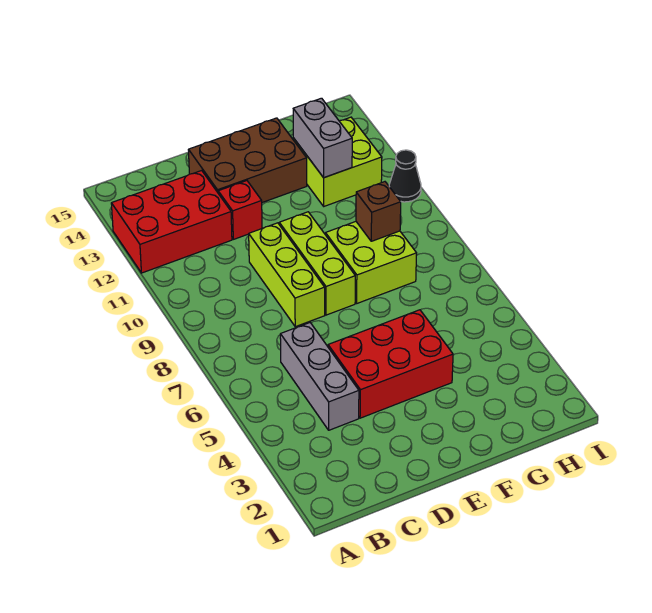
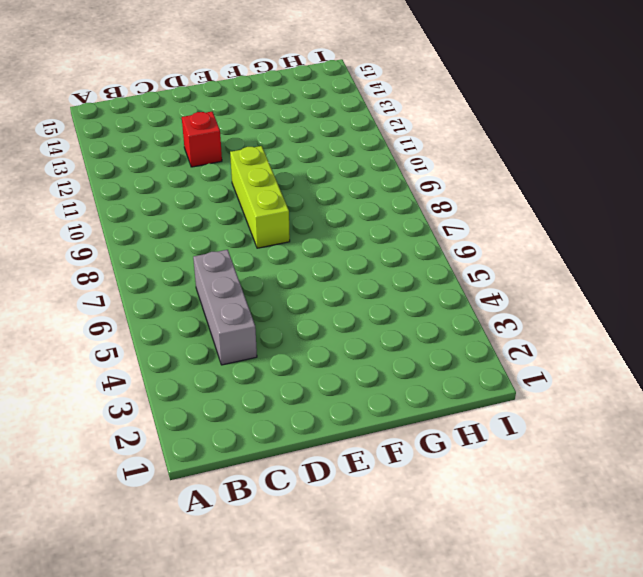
none -> red 2x3 brick [111,171,232,273]
none -> red 2x3 brick [328,310,453,418]
none -> lime 1x3 brick [249,223,325,327]

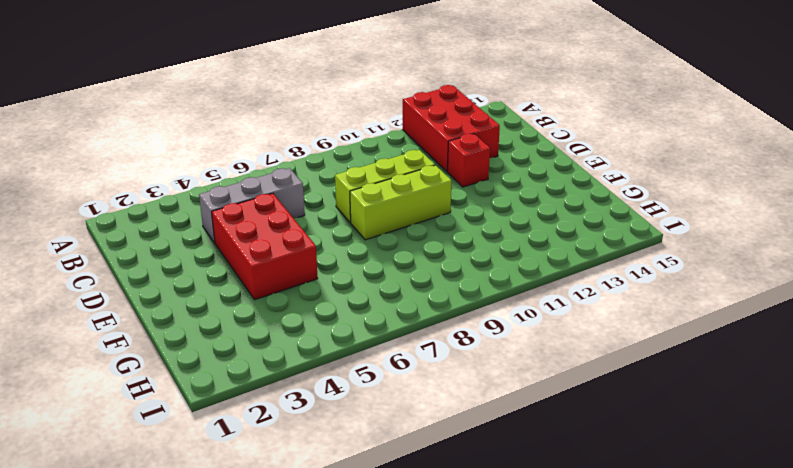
none -> brown 2x3 brick [189,118,307,203]
none -> lime 2x2 brick [325,222,417,303]
none -> lime 2x2 brick [293,117,382,206]

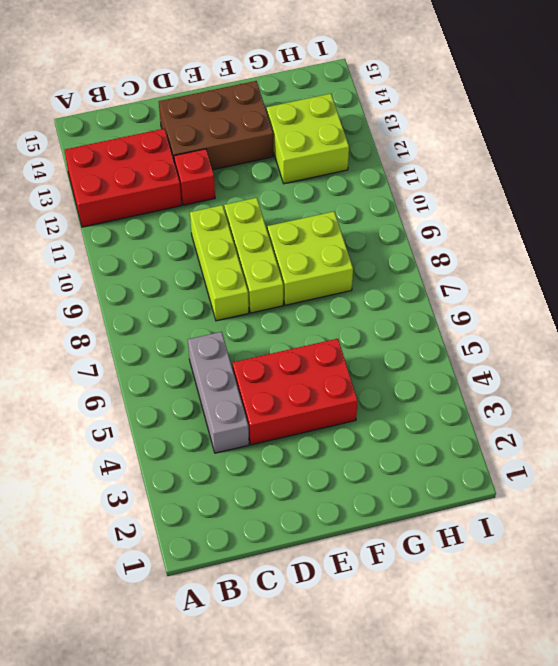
none -> black 1x1 cone [389,150,421,202]
none -> brown 1x1 brick [356,182,401,241]
none -> grey 1x2 brick [293,98,352,178]

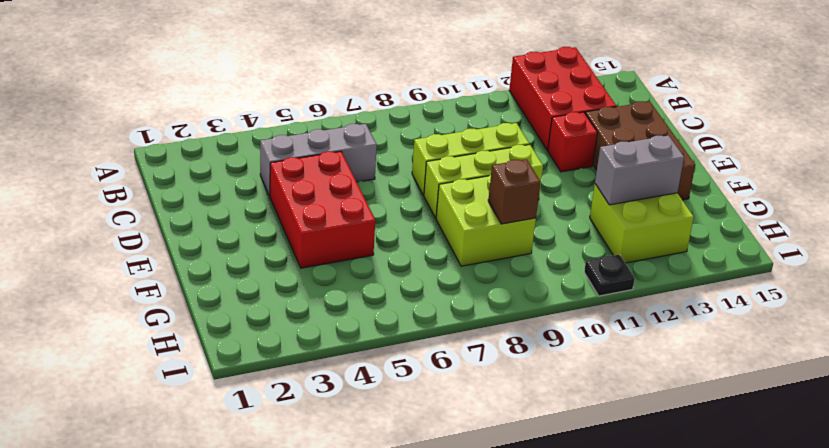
black 1x1 plate [584,255,635,296] -> black 1x1 cone [389,150,421,202]

